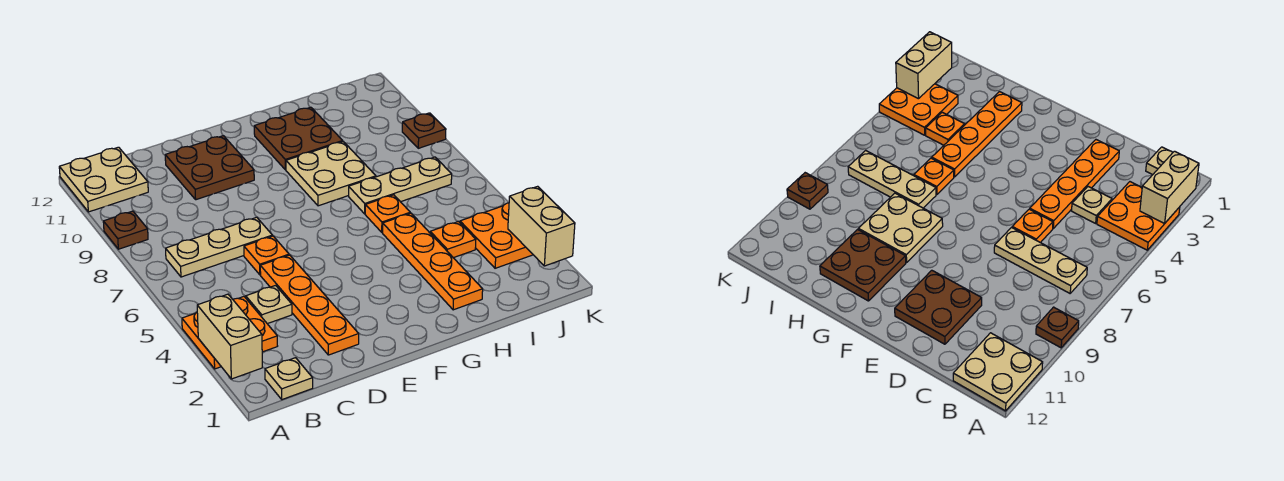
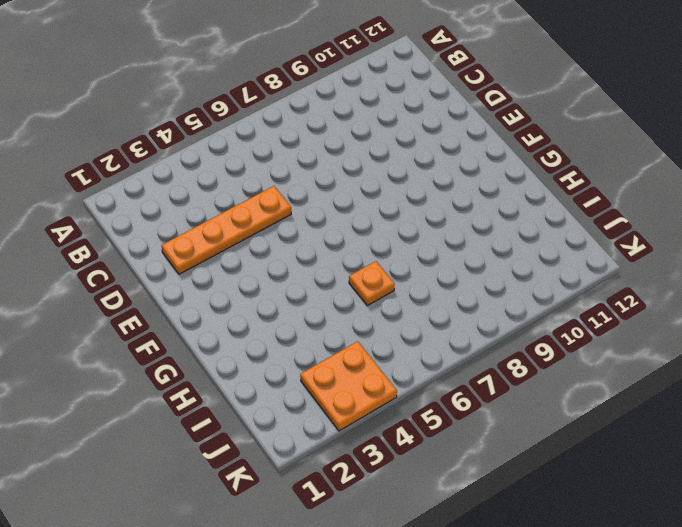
none -> orange 2x2 plate [182,297,277,369]
none -> brown 1x1 plate [103,211,148,249]
none -> tan 2x2 plate [59,147,148,212]

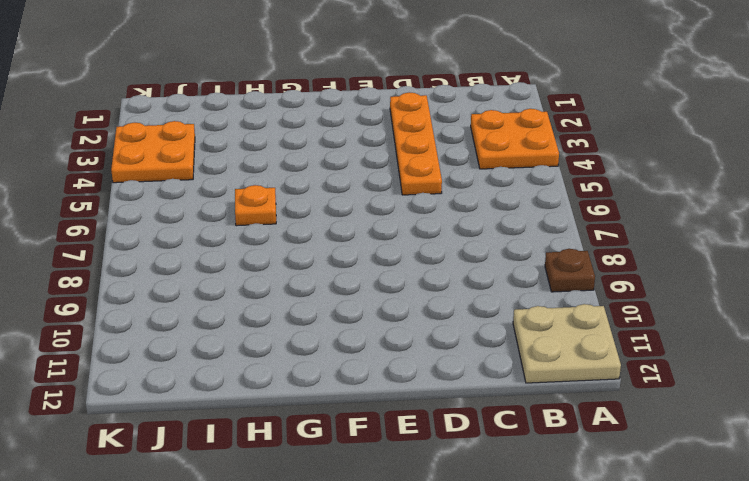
none -> tan 1x1 plate [265,358,313,400]
none -> tan 1x3 plate [166,217,272,277]
none -> tan 1x1 plate [246,286,292,324]

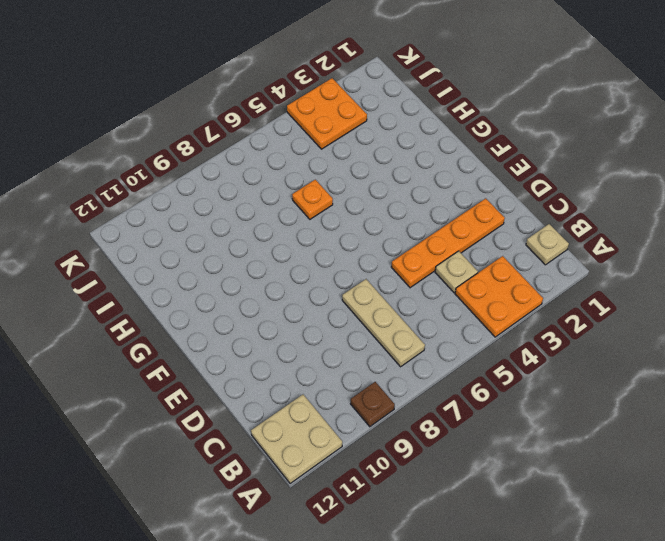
none -> orange 1x1 plate [244,236,289,275]
none -> brown 2x2 plate [165,136,254,200]
none -> tan 2x2 plate [286,142,376,206]

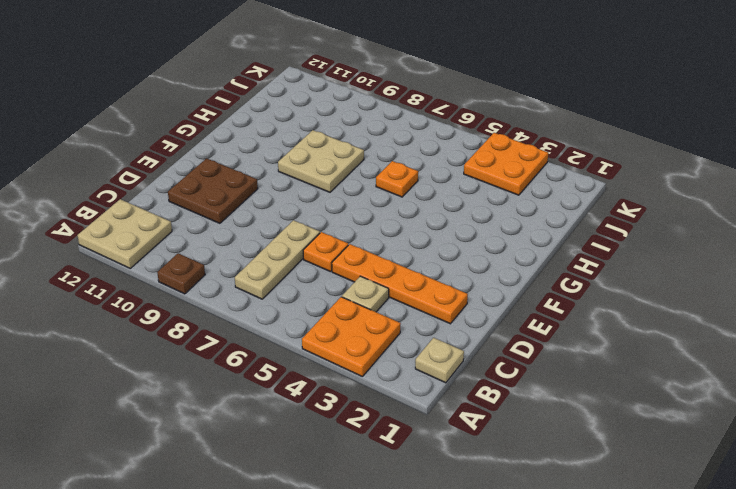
none -> brown 2x2 plate [254,107,343,170]
none -> orange 1x4 plate [383,213,483,310]
none -> tan 1x3 plate [349,157,452,214]

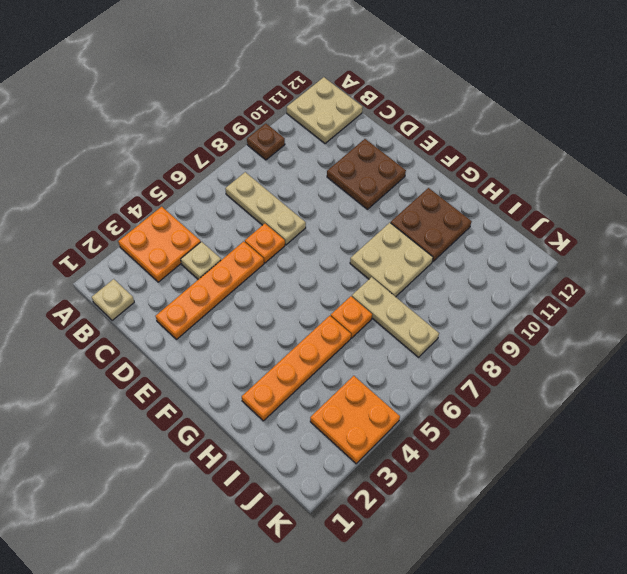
none -> orange 1x1 plate [430,222,476,258]
none -> brown 1x1 plate [402,113,446,148]
none -> tan 1x2 brick [197,294,262,379]

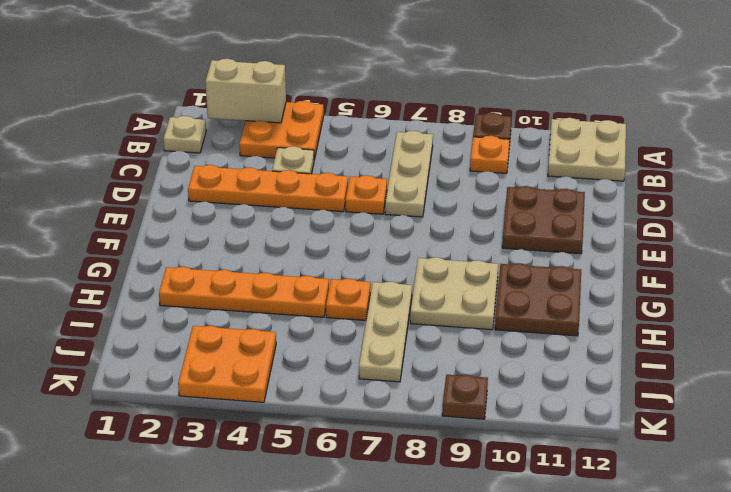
orange 1x1 plate [470,136,510,173] -> orange 1x1 plate moved to [430,222,476,258]
none -> tan 1x2 brick [508,186,575,266]

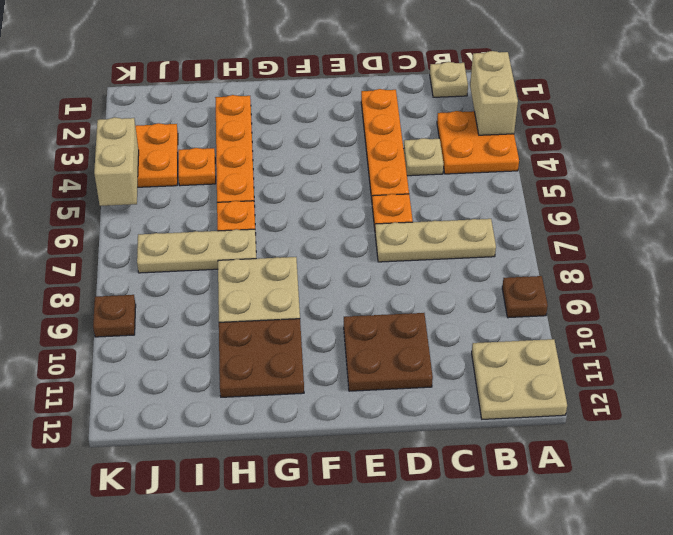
tan 1x2 brick [94,117,139,206] -> tan 1x2 brick moved to [508,186,575,266]

